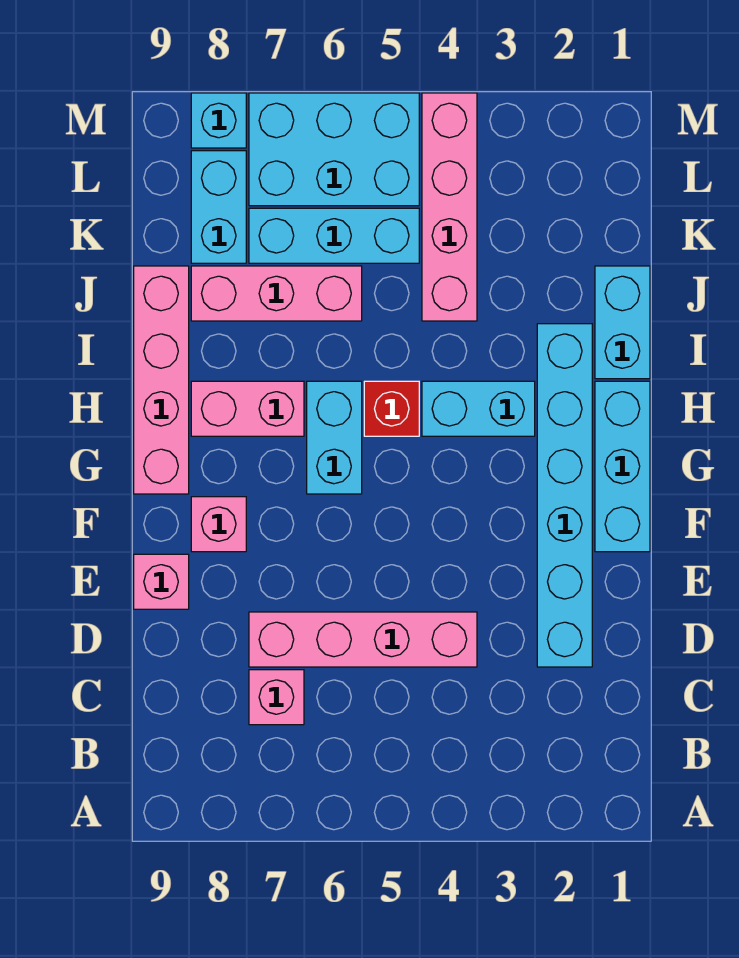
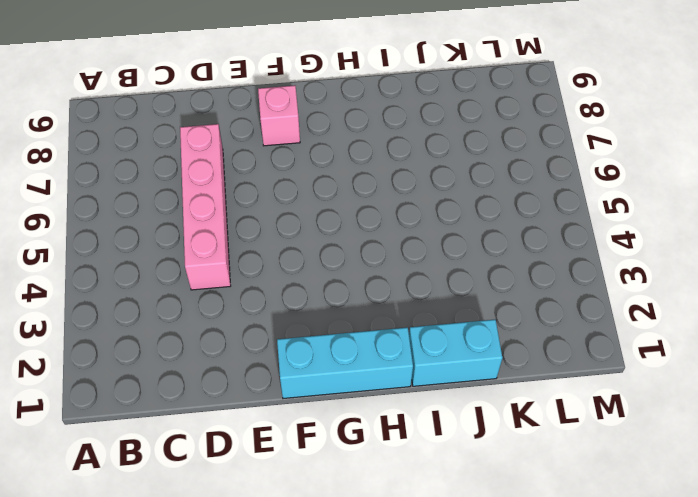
none -> pink 1x1 brick [249,670,304,725]
none -> cyan 1x6 brick [537,324,592,667]
none -> pink 1x1 brick [134,554,189,609]

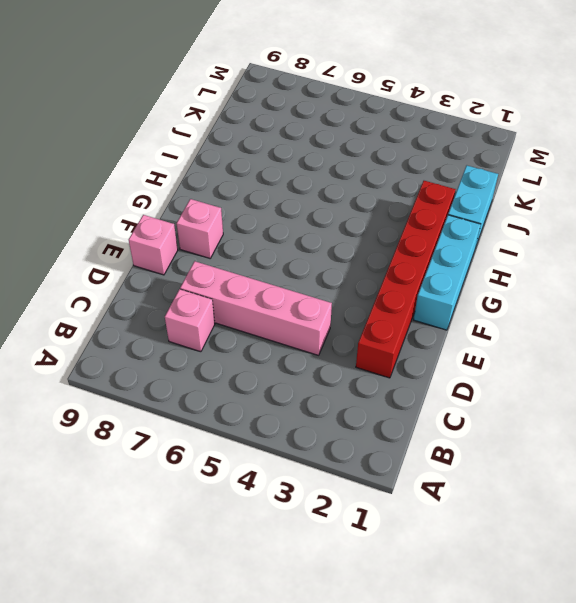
red 1x6 brick [356,181,456,378] -> cyan 1x6 brick [537,324,592,667]
none -> cyan 1x2 brick [307,381,362,494]
none -> pink 1x4 brick [134,266,189,494]
none -> cyan 1x2 brick [422,381,535,436]

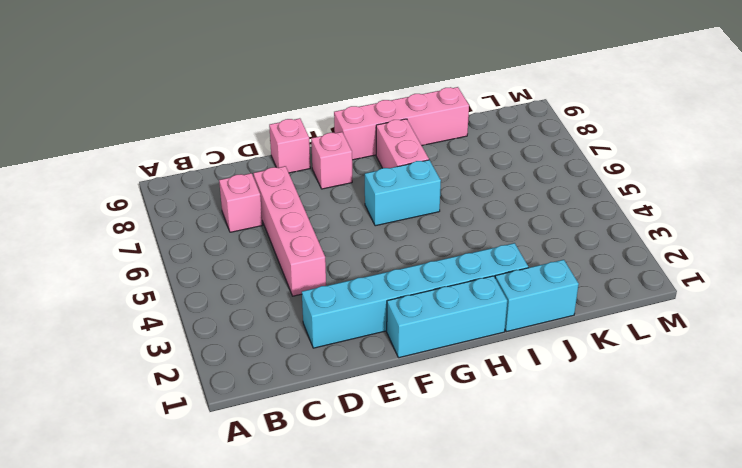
none -> cyan 1x2 brick [422,381,535,436]
none -> red 1x1 brick [364,381,419,436]
none -> pink 1x4 brick [422,93,477,321]

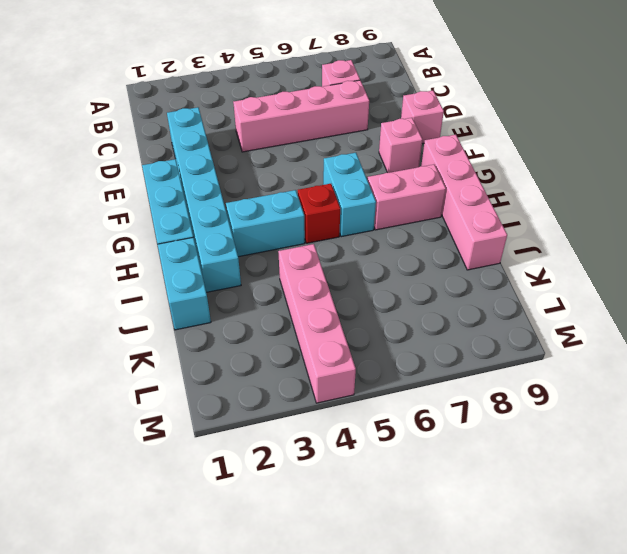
none -> pink 1x3 brick [191,266,362,321]
none -> cyan 1x3 brick [249,208,419,263]
none -> cyan 1x2 brick [191,151,246,263]

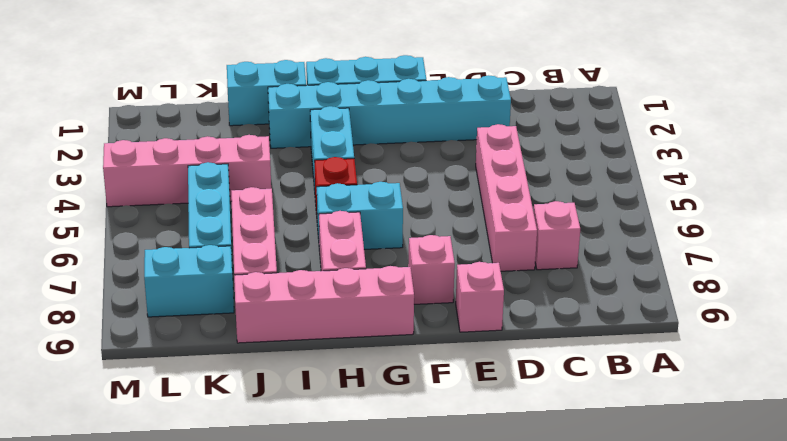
none -> cyan 2x3 brick [249,93,419,206]
none -> cyan 1x1 brick [191,93,246,148]

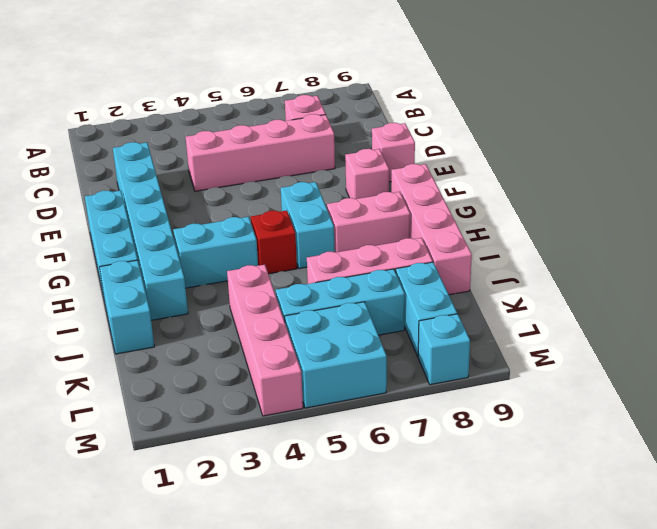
cyan 2x2 brick [285,302,387,408] -> cyan 2x3 brick [249,93,419,206]

